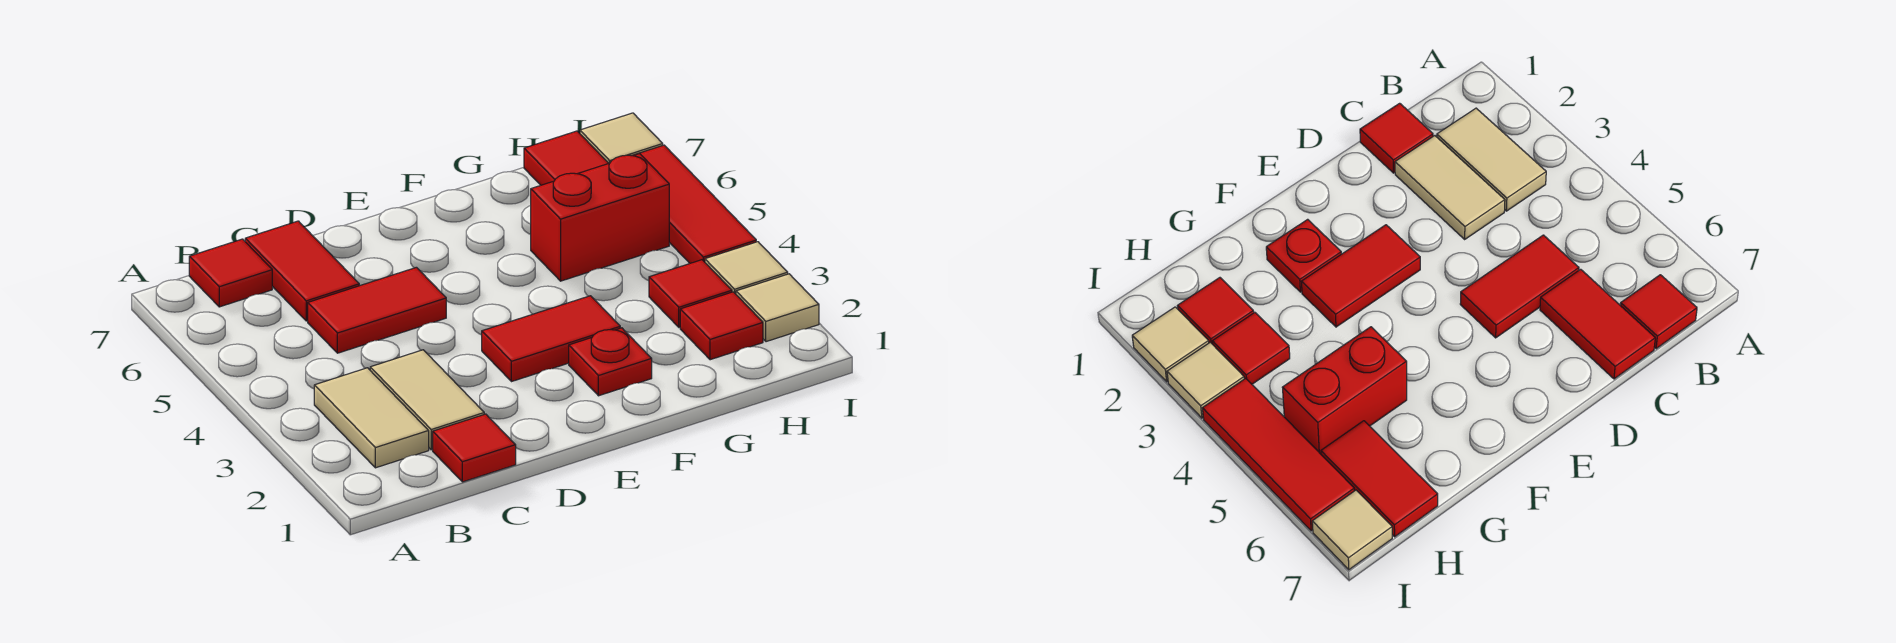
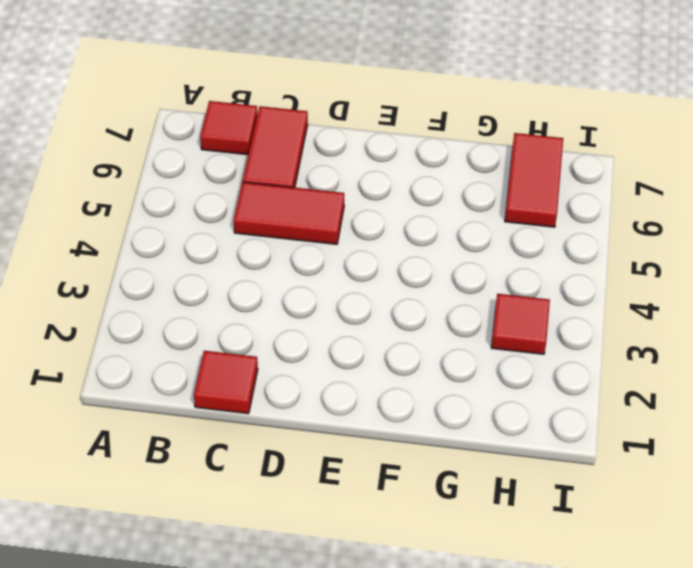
none -> tan 1x2 tile [314,368,429,468]
none -> tan 1x2 tile [370,350,484,450]
none -> red 1x2 tile [482,296,620,382]

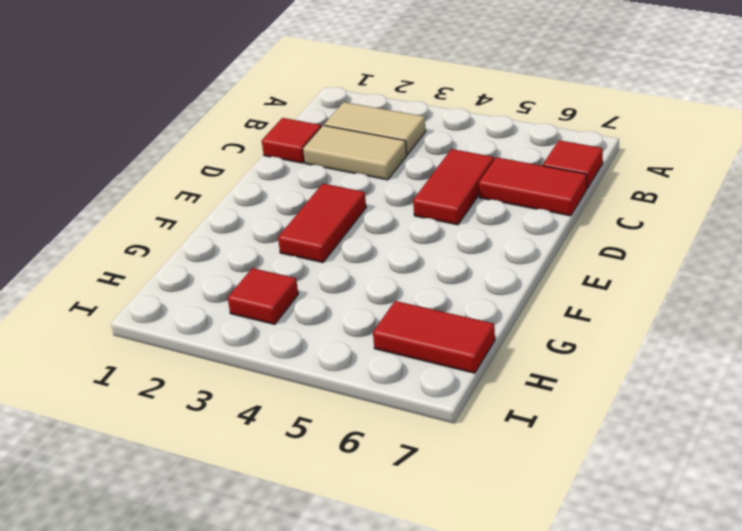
none -> red 1x1 plate [569,328,652,396]
none -> red 1x2 brick [531,154,669,281]
none -> red 1x1 tile [680,292,763,360]

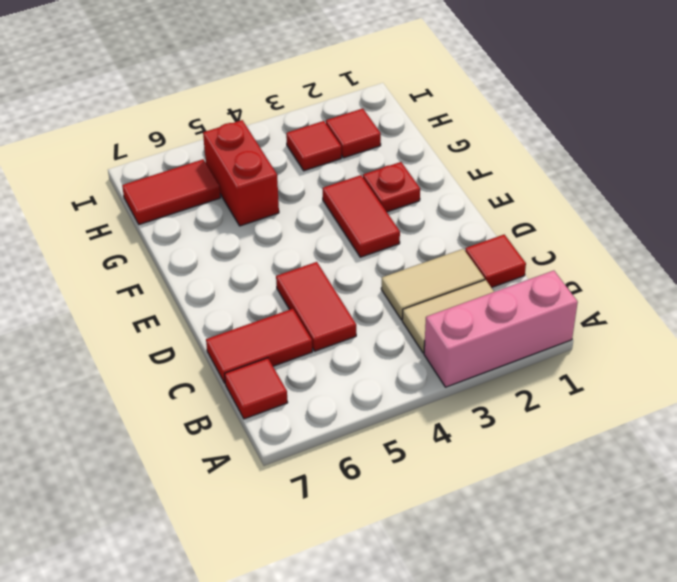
pink 1x3 brick [424,271,578,387] -> none
none -> tan 1x1 tile [736,274,819,342]
none -> tan 1x1 tile [705,242,788,294]
none -> red 1x3 tile [632,145,756,263]

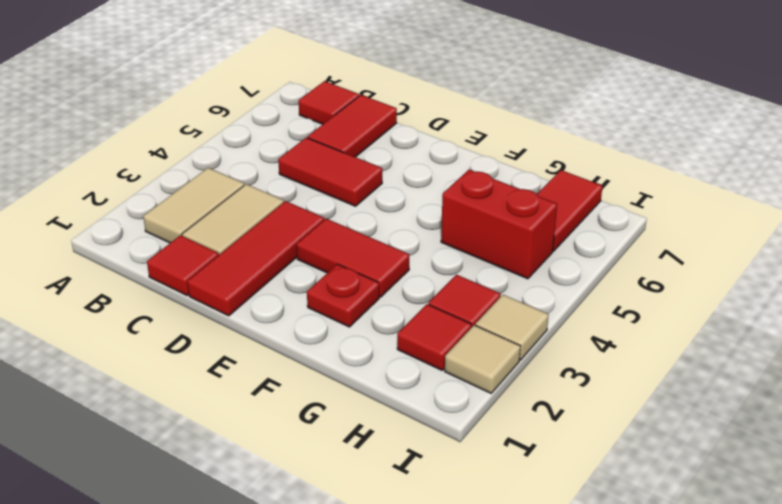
red 1x3 tile [187,201,324,316] -> red 1x3 tile moved to [632,145,756,263]
none -> tan 1x1 tile [580,113,663,163]

